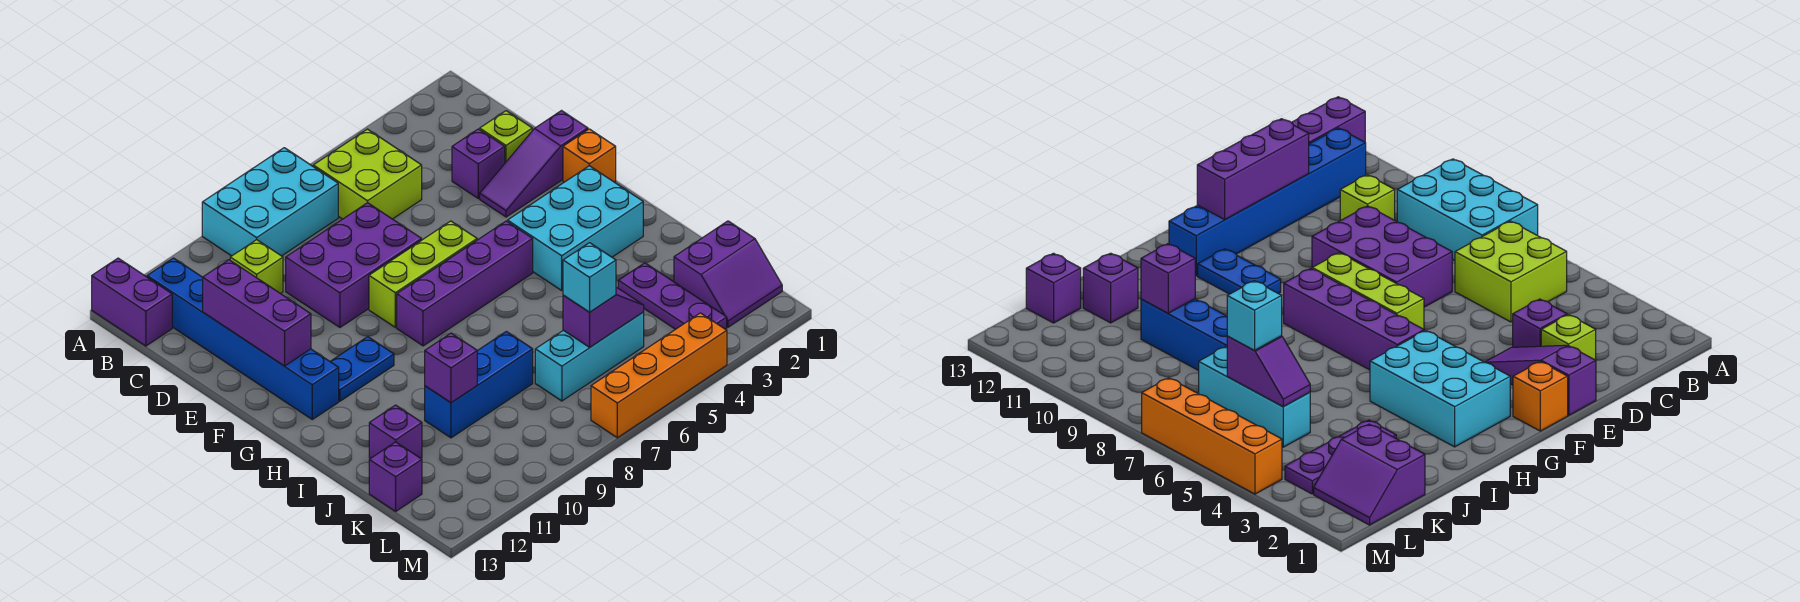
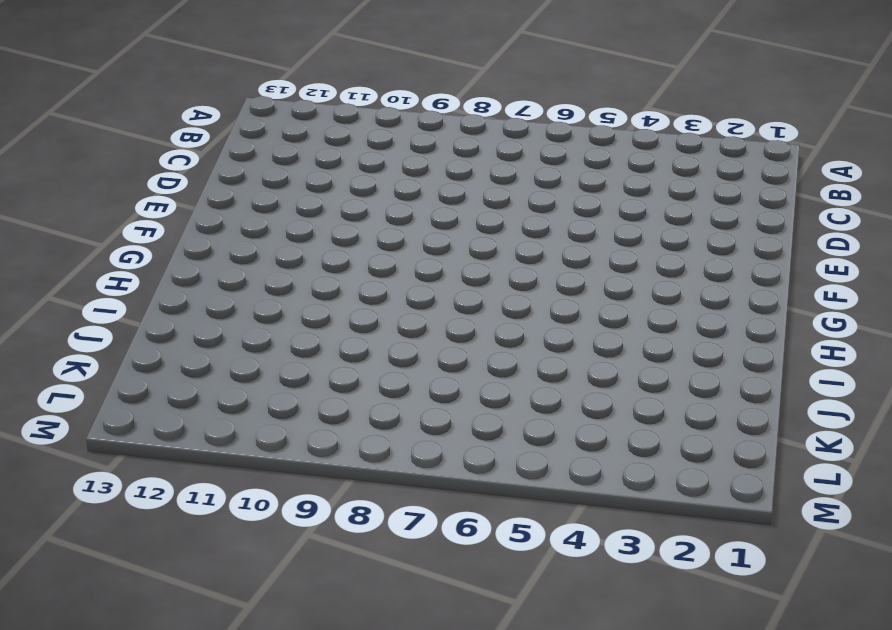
none -> cyan 2x3 brick [202,148,338,256]
none -> purple 1x2 brick [92,258,172,346]
none -> lime 2x2 brick [313,129,422,219]

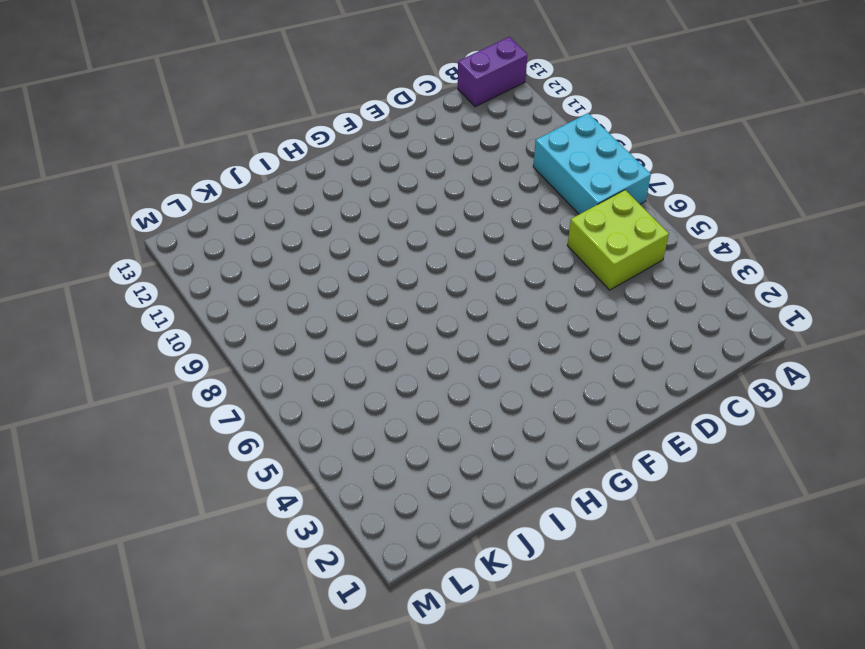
none -> blue 1x6 brick [147,258,339,419]
none -> lime 1x1 brick [230,240,283,294]
none -> lime 1x1 brick [480,111,532,163]

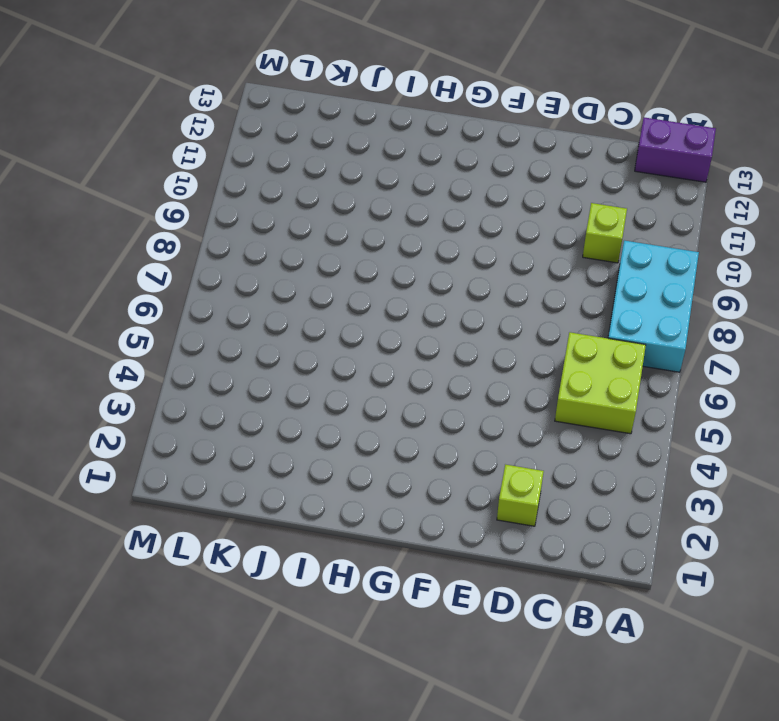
none -> blue 1x6 brick [147,258,339,419]
none -> purple 1x1 brick [452,129,505,199]
none -> purple 2x3 brick [286,203,422,327]

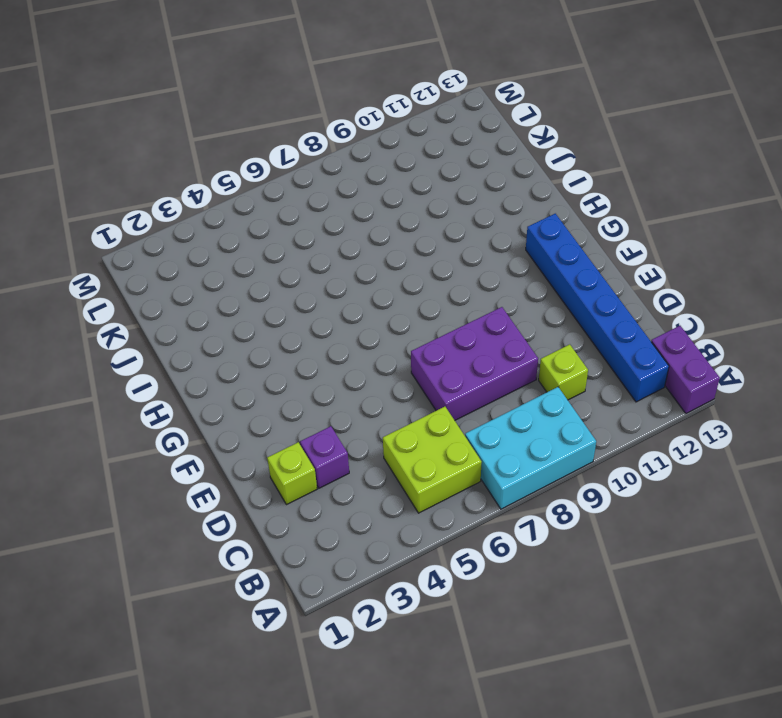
none -> purple 1x3 slope [480,111,588,217]
none -> orange 1x1 brick [563,129,616,182]
none -> lime 1x3 brick [369,221,477,327]

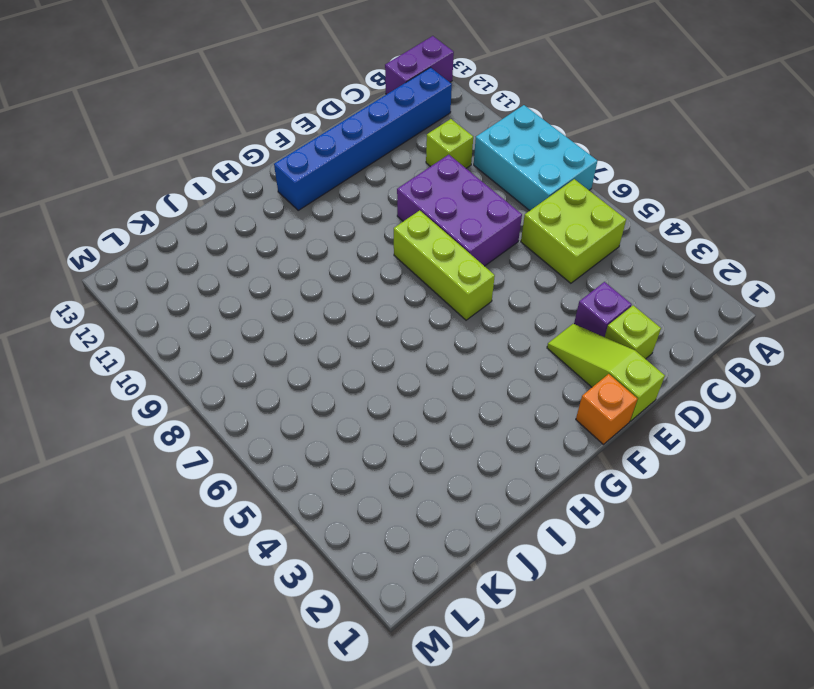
lime 1x3 slope [547,324,665,421] -> purple 1x3 slope [480,111,588,217]
none -> cyan 2x3 brick [508,166,643,290]
none -> purple 1x4 brick [397,221,533,346]
none -> blue 1x2 plate [330,337,394,401]

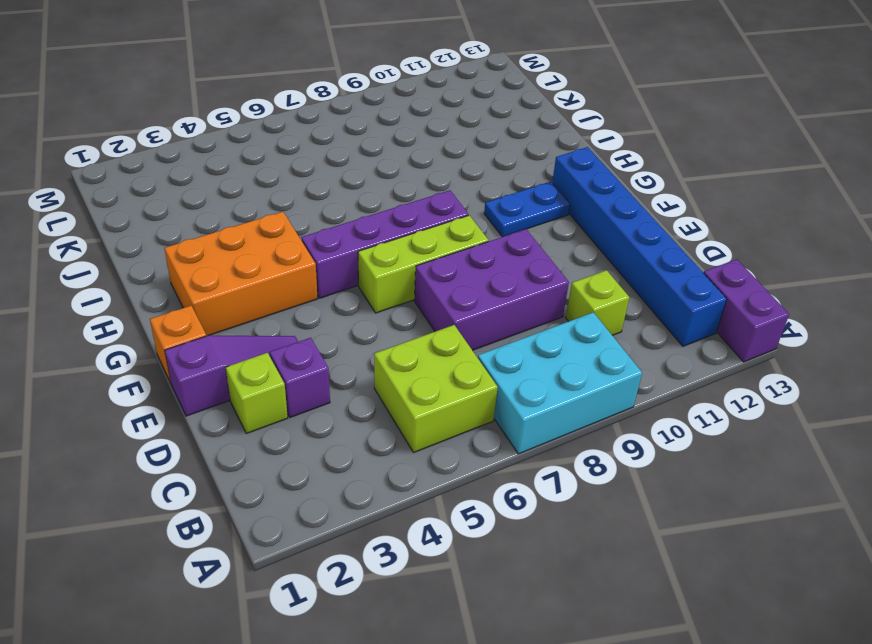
orange 2x3 brick [165,212,317,336] -> cyan 2x3 brick [508,166,643,290]
none -> purple 1x3 plate [618,263,727,329]
none -> blue 1x3 brick [425,332,533,438]
none -> purple 1x1 brick [369,405,422,458]

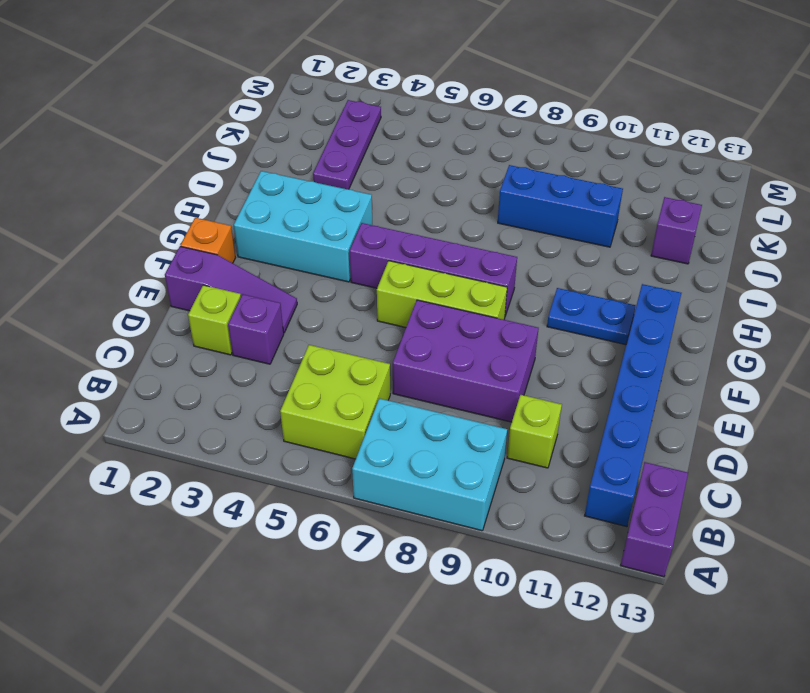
none -> purple 2x2 slope [674,221,782,327]
none -> cyan 1x3 brick [535,312,644,401]
none -> purple 1x1 brick [369,442,422,511]

